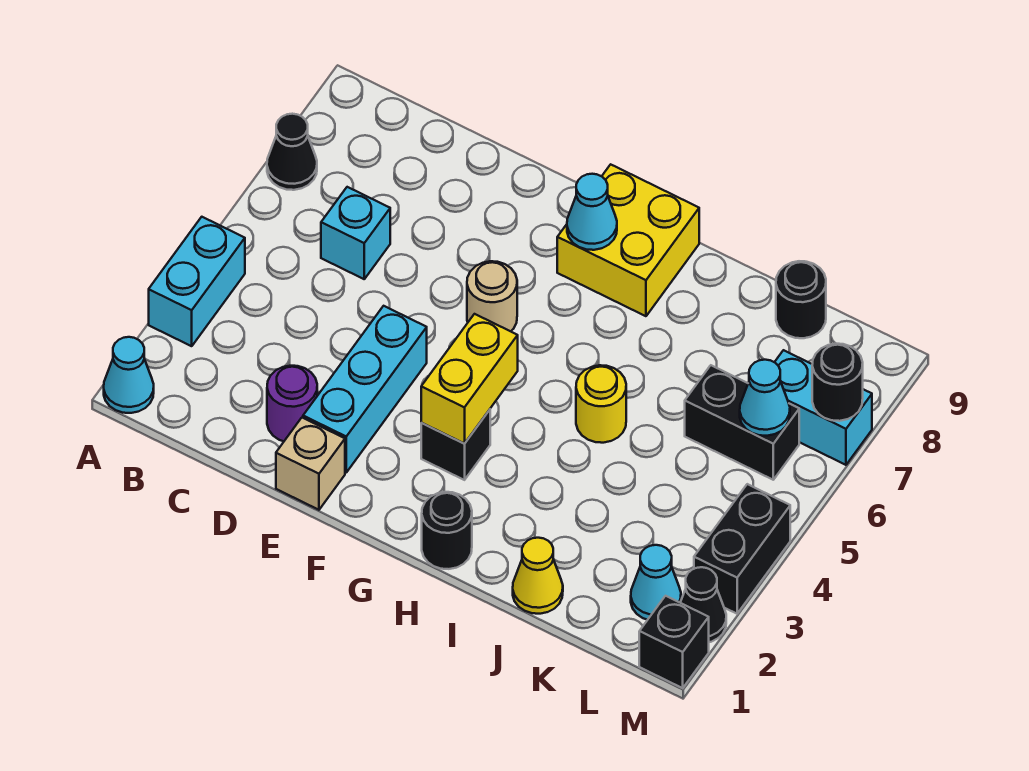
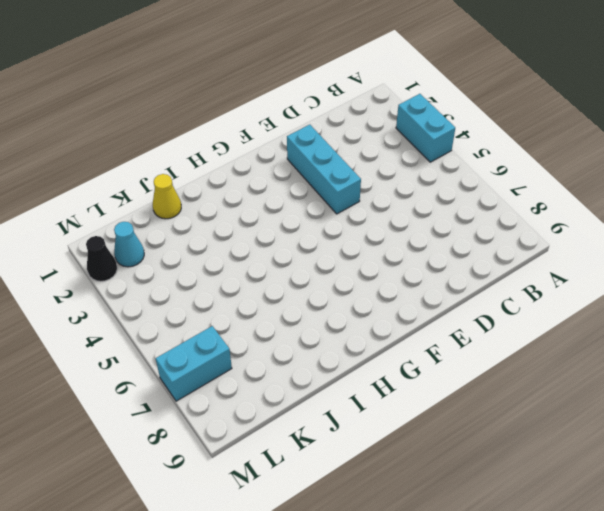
none -> cyan 1x1 cone [104,337,154,413]
none -> black 1x1 cone [267,114,317,190]
none -> cyan 1x1 brick [321,187,390,279]

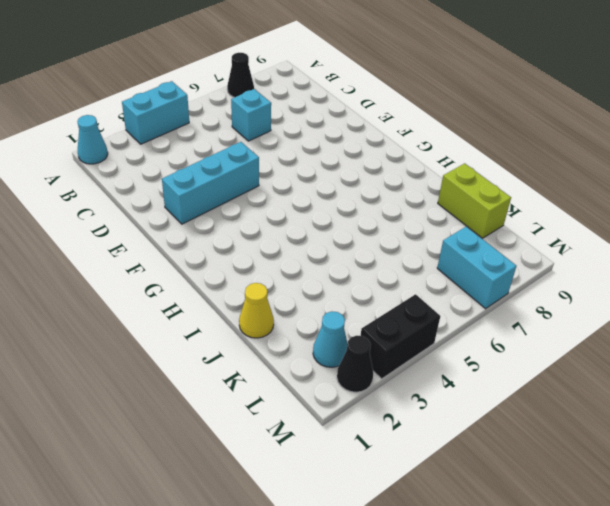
lime 1x2 brick [438,163,511,238] -> black 1x1 round brick [776,261,826,338]
none -> purple 1x1 round brick [267,366,317,441]
none -> tan 1x1 brick [276,418,345,510]
none -> tan 1x1 round brick [467,261,517,331]

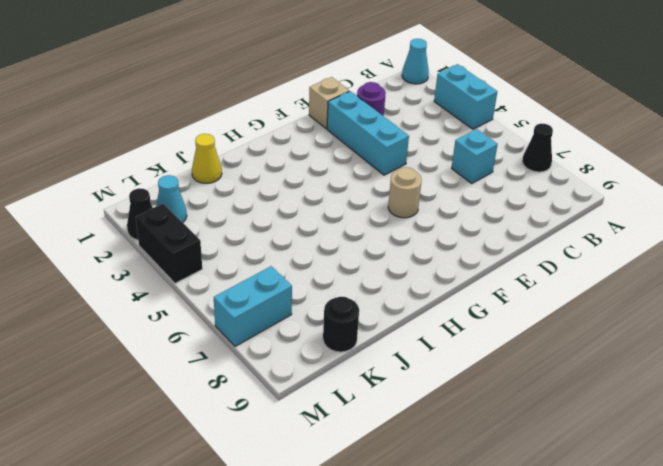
none -> black 1x1 brick [421,410,490,480]
none -> yellow 2x2 brick [557,164,699,316]
none -> black 1x1 round brick [422,492,472,569]

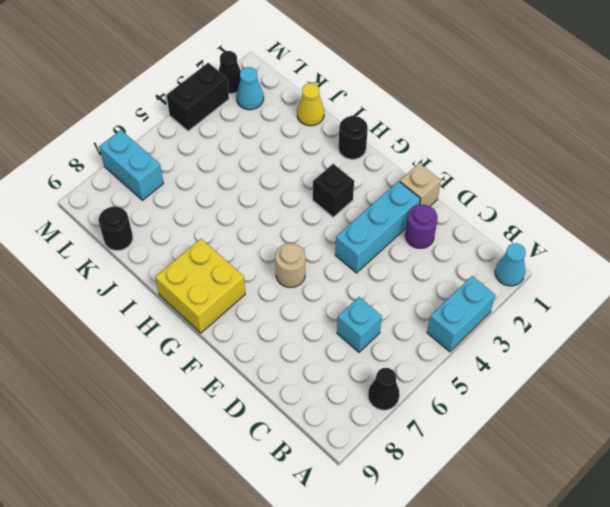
none -> yellow 1x1 round brick [576,365,626,443]
none -> black 1x2 brick [685,365,799,480]
none -> black 1x1 brick [639,596,709,688]

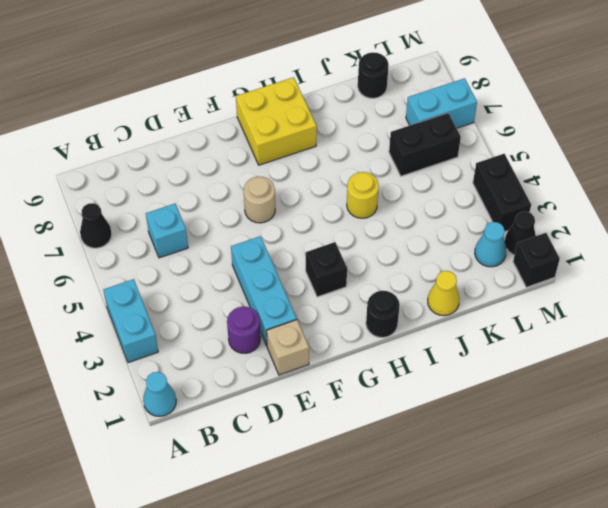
none -> yellow 1x2 brick [421,314,518,444]
none -> cyan 1x1 cone [567,174,617,250]
none -> cyan 1x1 cone [740,360,790,436]

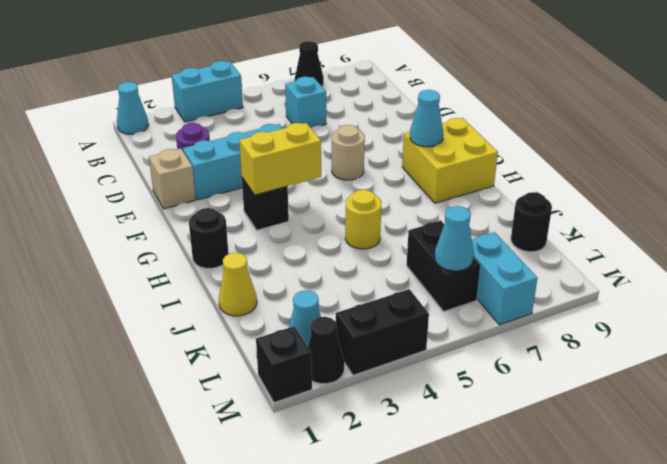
none -> black 1x1 round brick [812,344,863,421]

